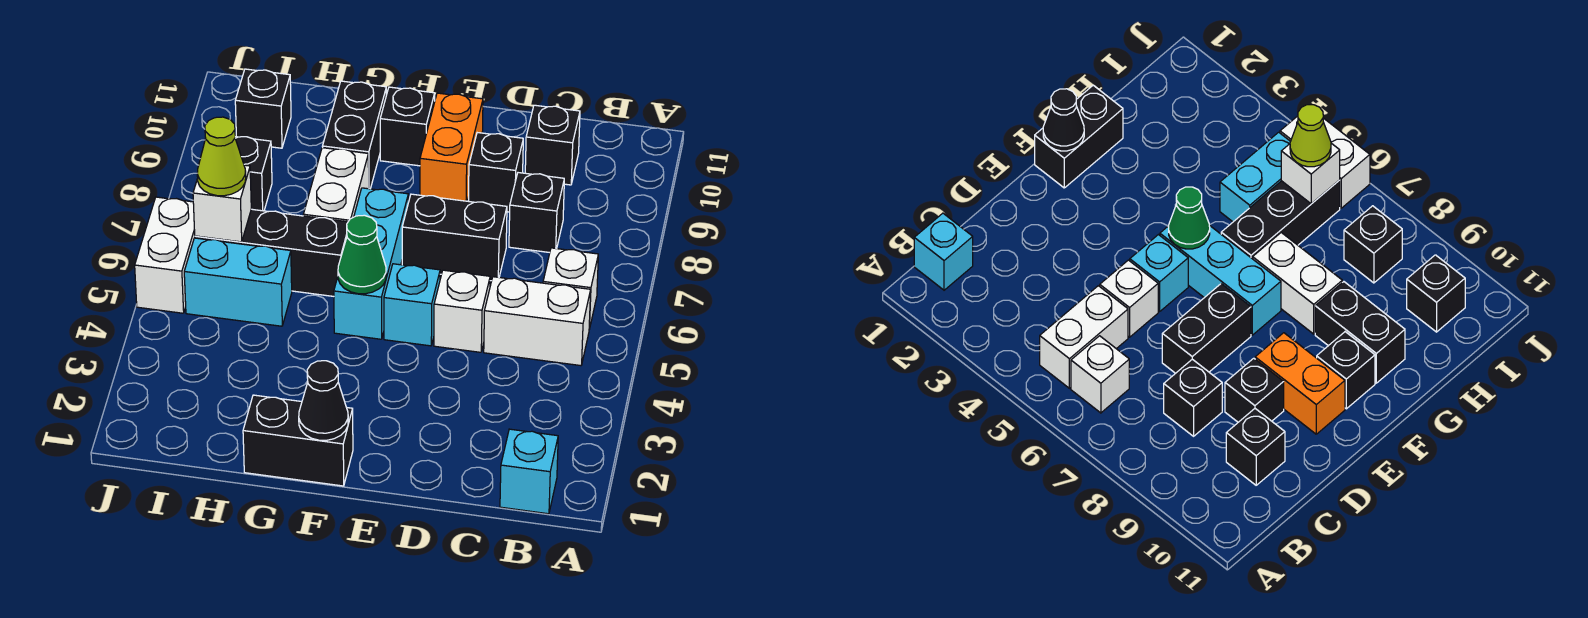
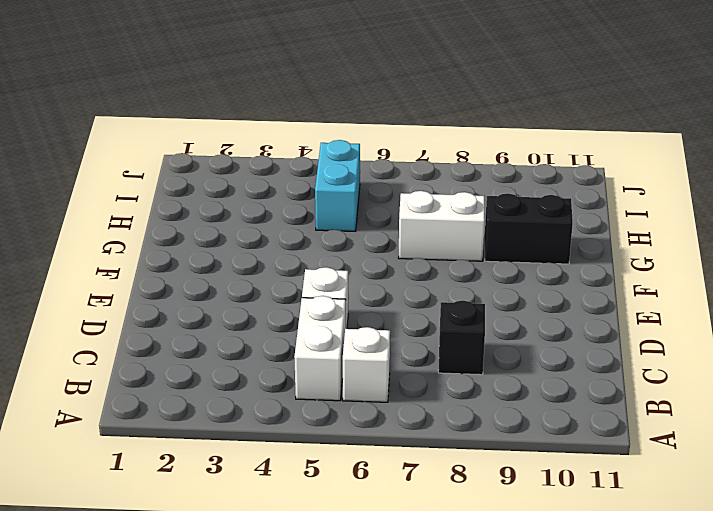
none -> cyan 1x1 brick [500,429,558,514]
none -> black 1x1 brick [525,105,580,185]
none -> black 1x2 brick [402,194,507,281]

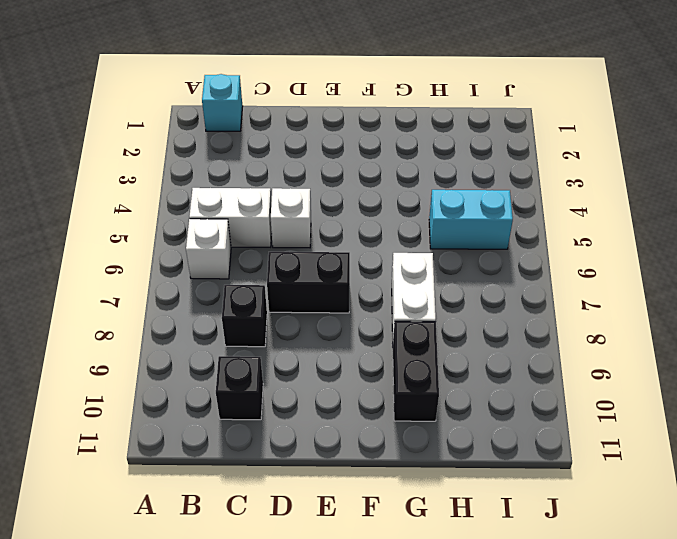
none -> black 1x1 brick [468,133,523,212]
none -> cyan 1x1 brick [384,264,440,346]
none -> orange 1x2 brick [420,93,483,201]

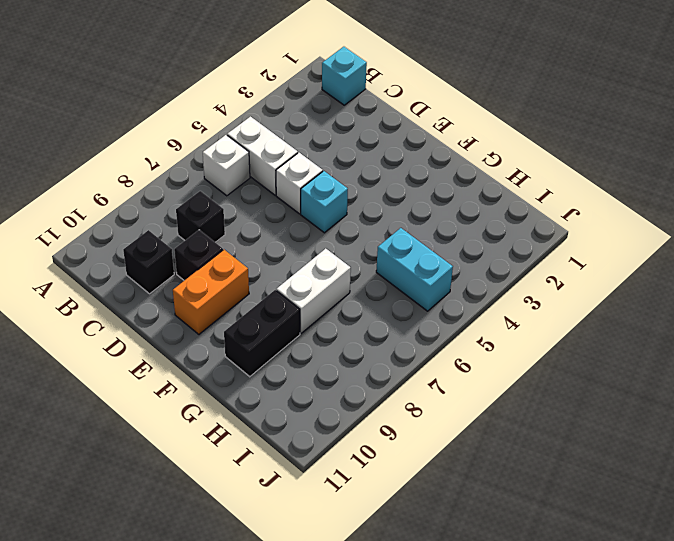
none -> black 1x2 brick [402,194,507,281]
none -> black 1x2 brick [243,395,353,486]
none -> cyan 1x3 brick [334,188,408,339]

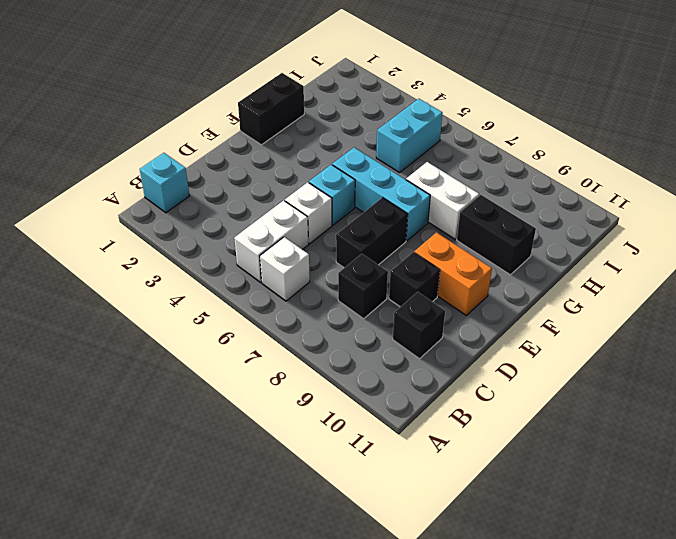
none -> black 1x1 brick [380,87,435,166]
none -> black 1x3 brick [195,209,348,296]
none -> black 1x1 brick [235,137,272,211]

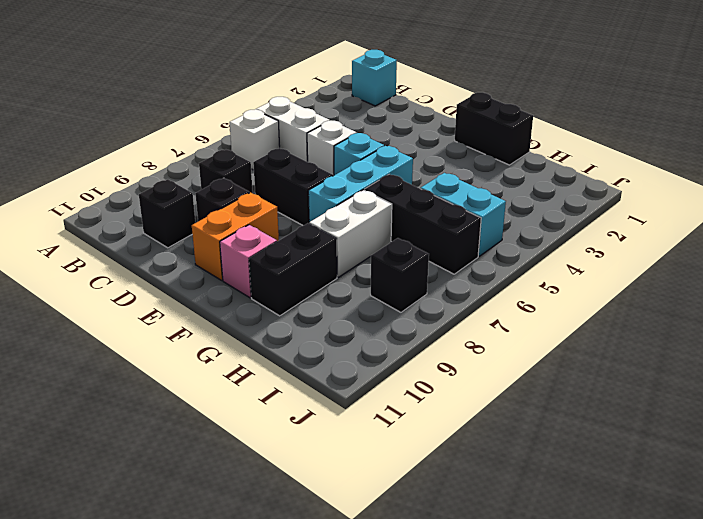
pink 1x1 brick [220,225,277,298] -> black 1x1 brick [380,87,435,166]
none -> black 1x1 brick [235,69,291,148]
none -> white 1x2 brick [135,197,195,313]
none -> black 1x1 cone [299,361,348,440]

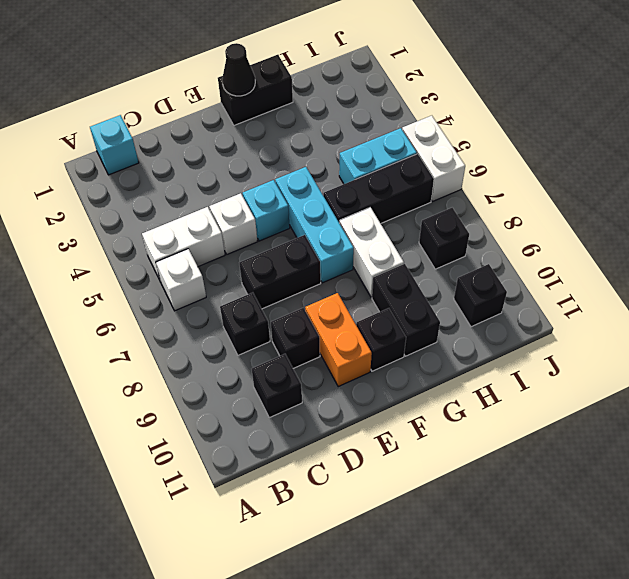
none -> green 1x1 cone [338,215,386,294]
none -> white 1x1 brick [193,165,251,242]
none -> lime 1x1 cone [197,117,246,196]

